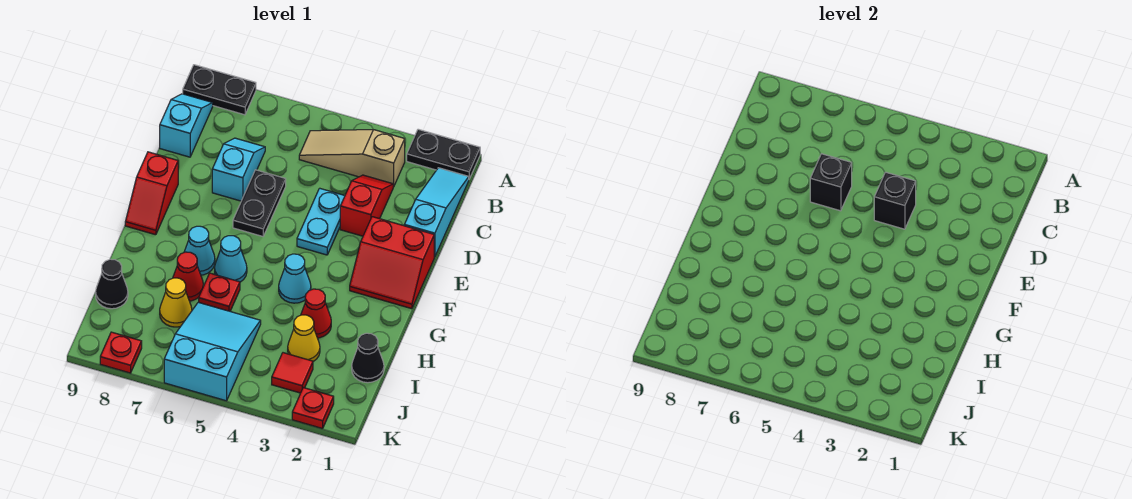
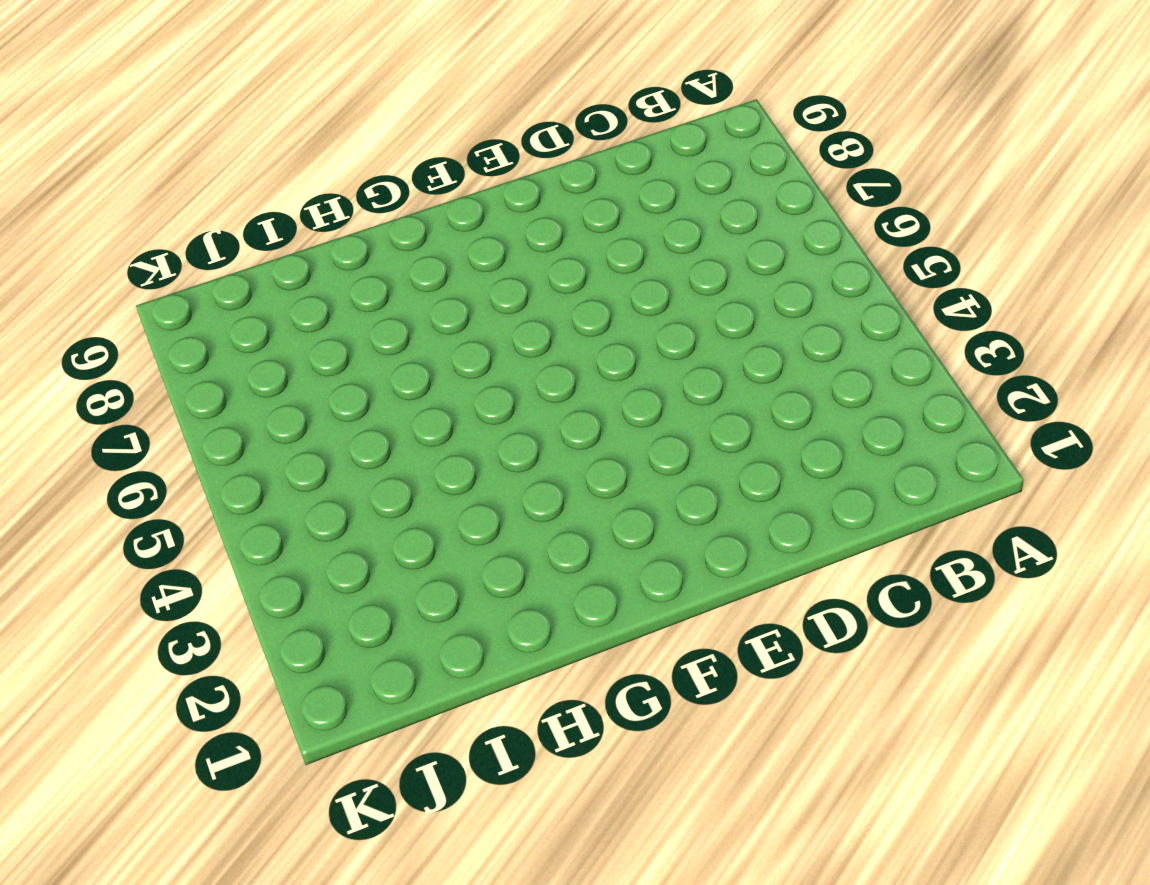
none -> black 1x2 plate [407,129,480,179]
none -> black 1x2 plate [183,65,256,115]
none -> cyan 1x3 slope [404,168,469,257]

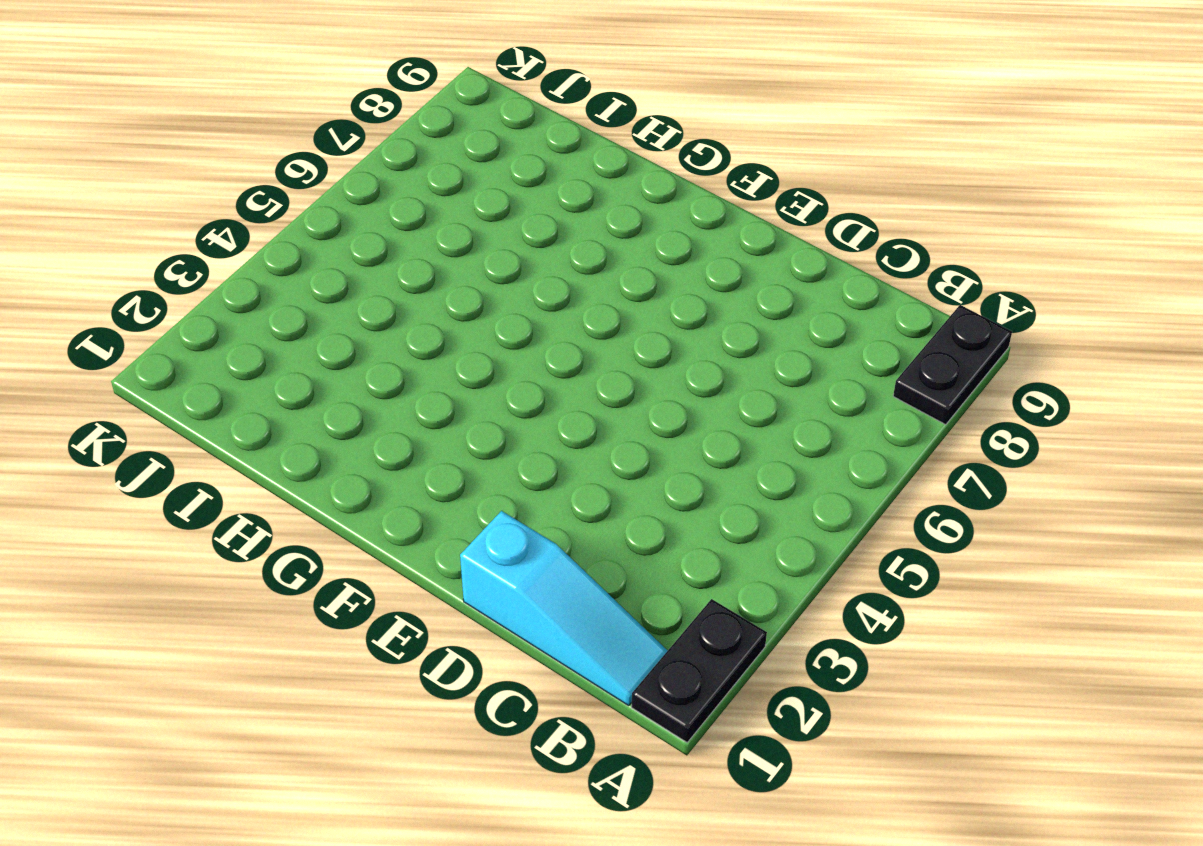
none -> tan 1x3 slope [299,130,405,187]
none -> cyan 1x2 slope [160,94,213,157]
none -> red 1x2 slope [340,175,393,236]

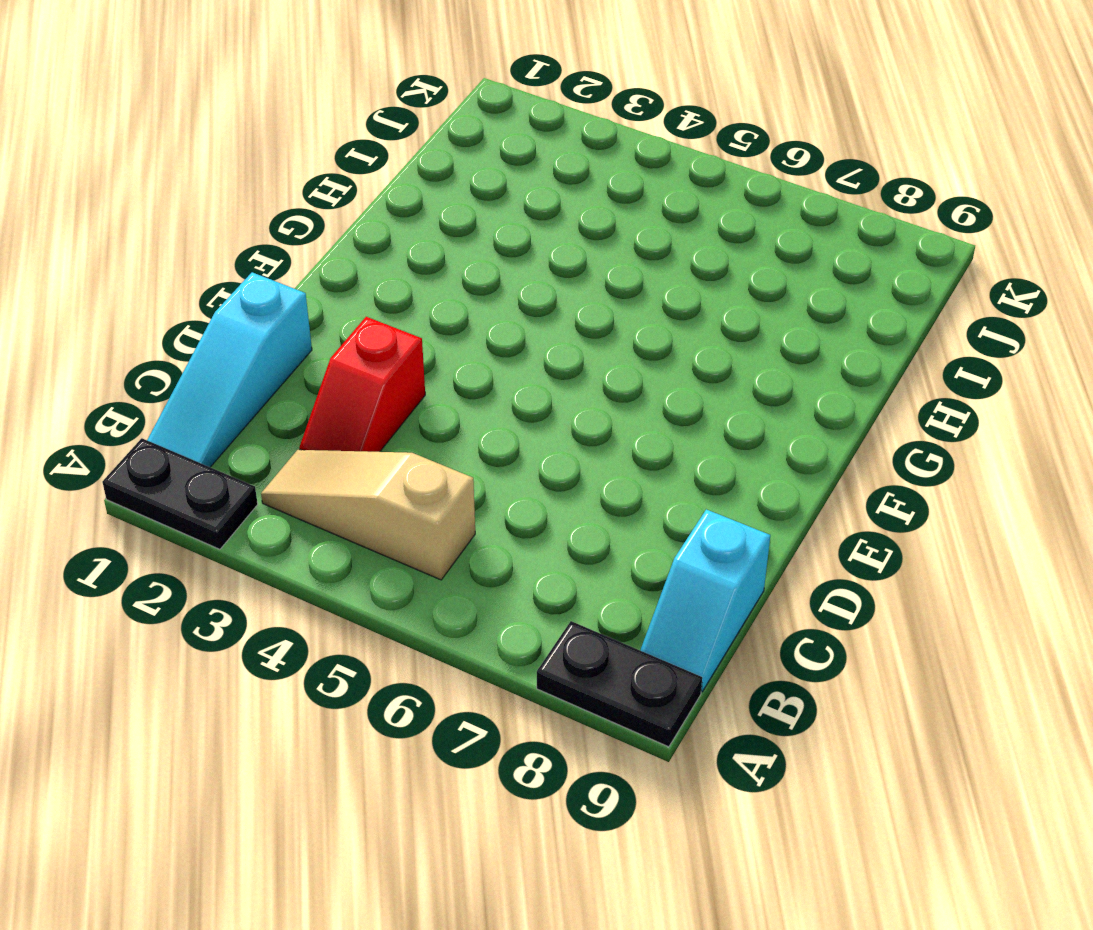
tan 1x3 slope [261,450,475,580] -> tan 1x3 slope turned to [299,130,405,187]
none -> cyan 1x2 slope [212,138,265,201]
none -> cyan 1x2 plate [297,188,345,255]
none -> black 1x2 plate [233,170,286,236]

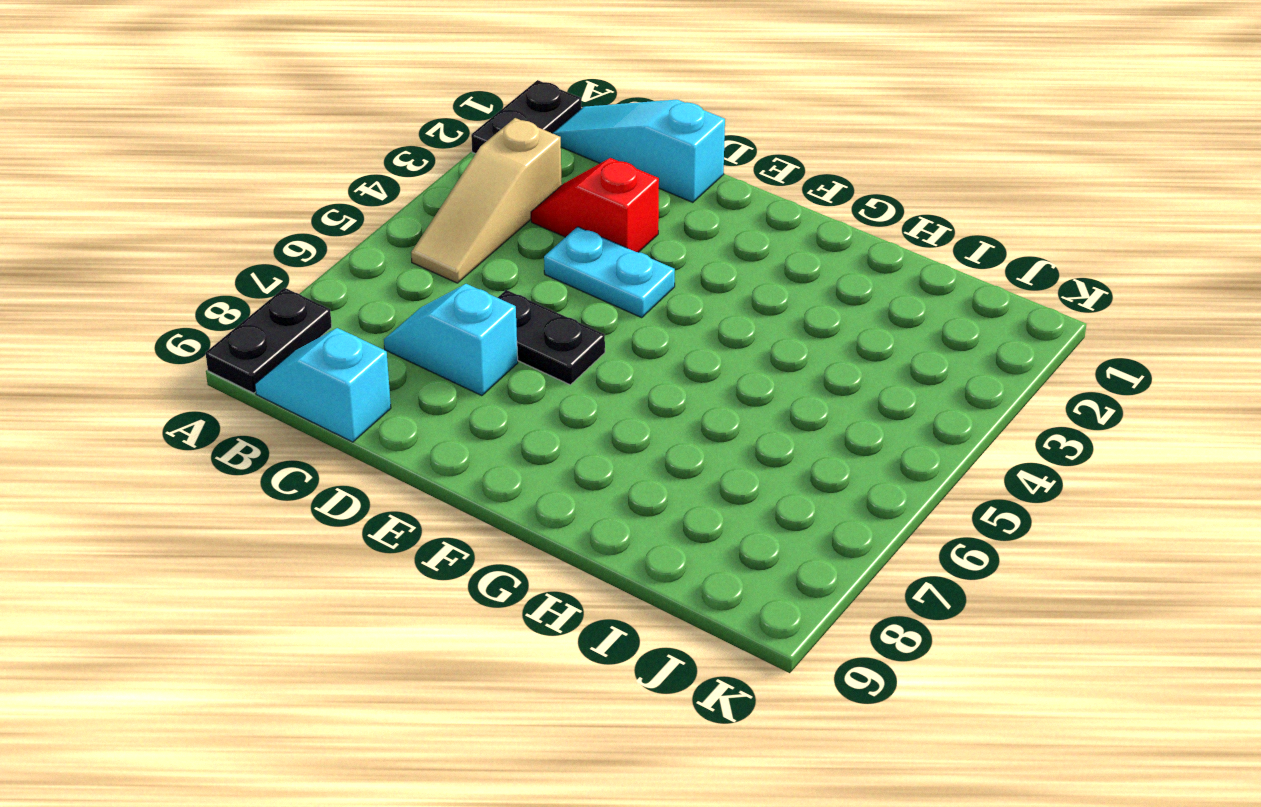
none -> red 2x2 slope [350,217,434,309]
none -> red 1x2 slope [125,152,178,235]
none -> cyan 1x1 cone [279,254,311,303]

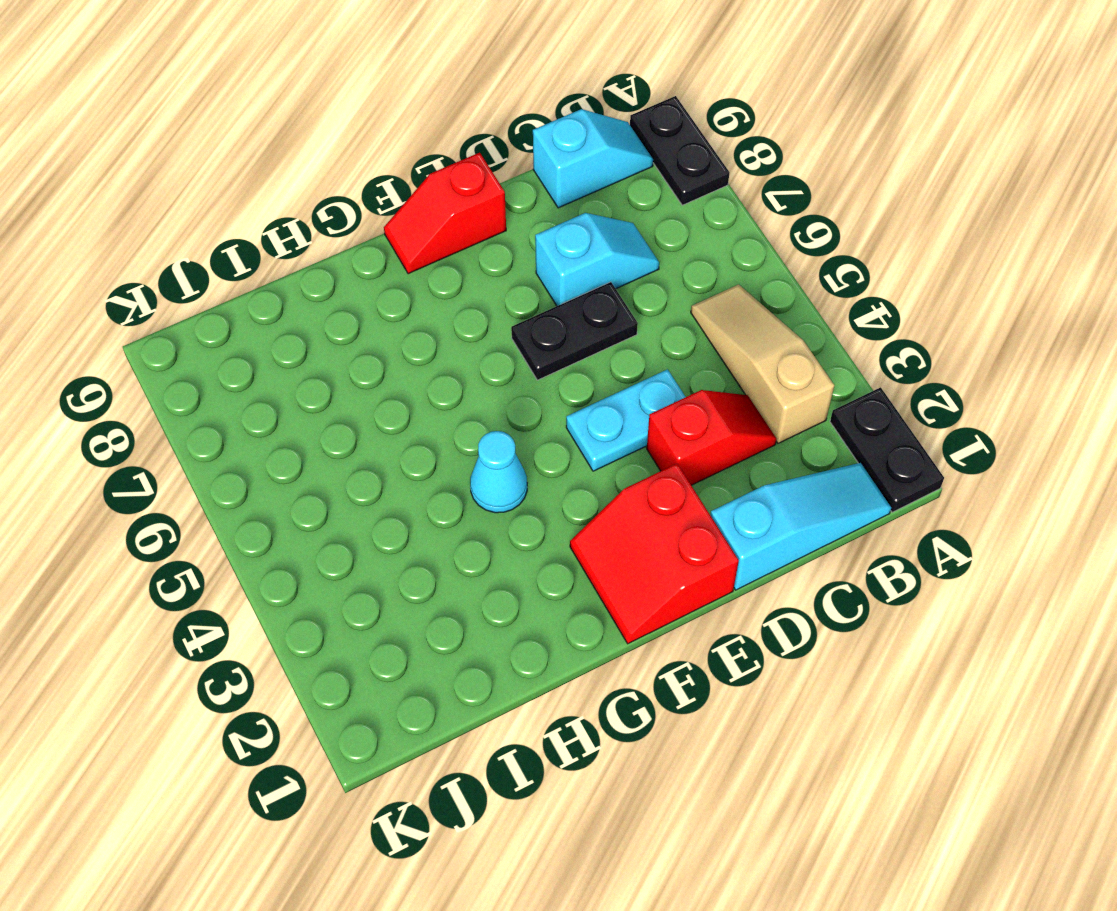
none -> cyan 1x1 cone [215,236,247,282]
none -> cyan 1x1 cone [184,226,215,275]
none -> red 1x1 cone [301,289,331,338]

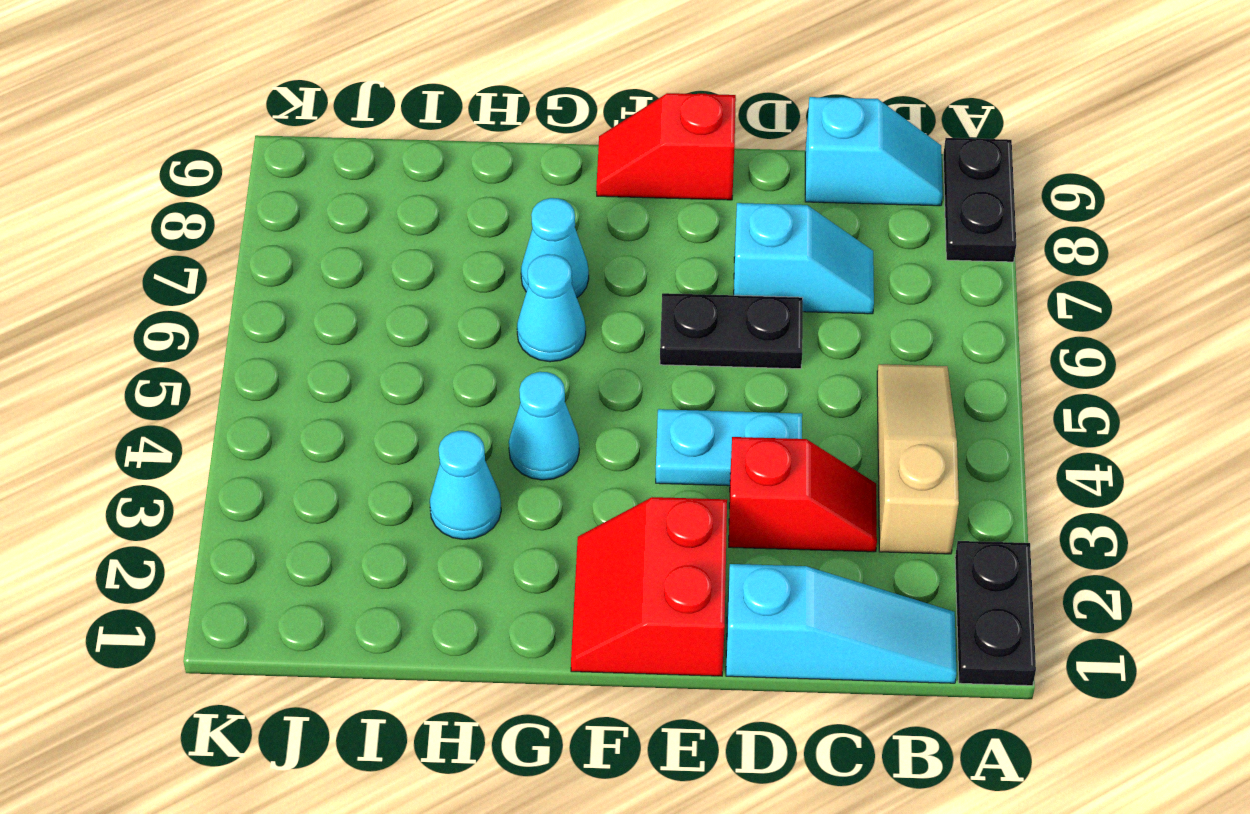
cyan 1x1 cone [430,431,501,539] -> red 1x1 cone [301,289,331,338]
none -> red 1x1 plate [199,273,240,311]
none -> red 1x1 cone [173,252,203,301]
none -> black 1x1 cone [352,333,384,383]

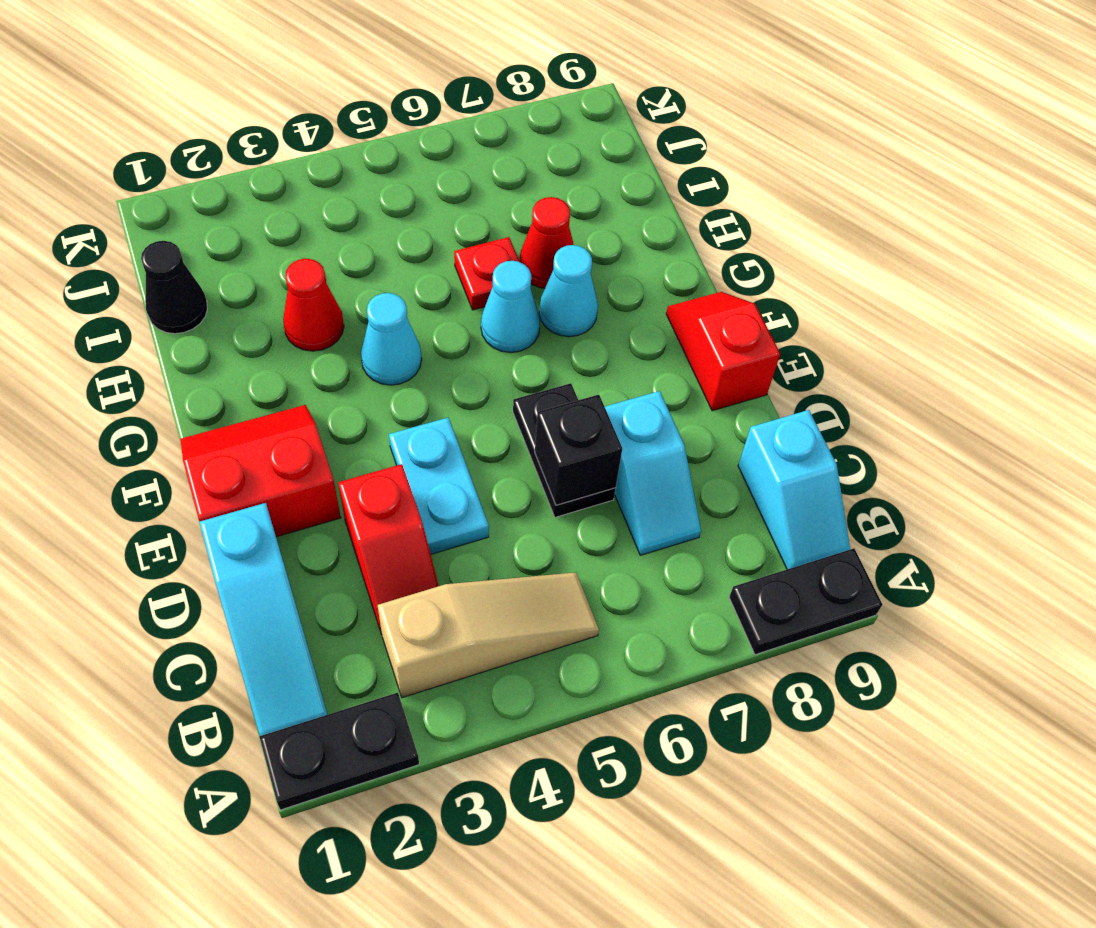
none -> yellow 1x1 cone [288,315,320,361]
none -> cyan 2x3 slope [164,302,261,401]
none -> yellow 1x1 cone [160,278,192,327]

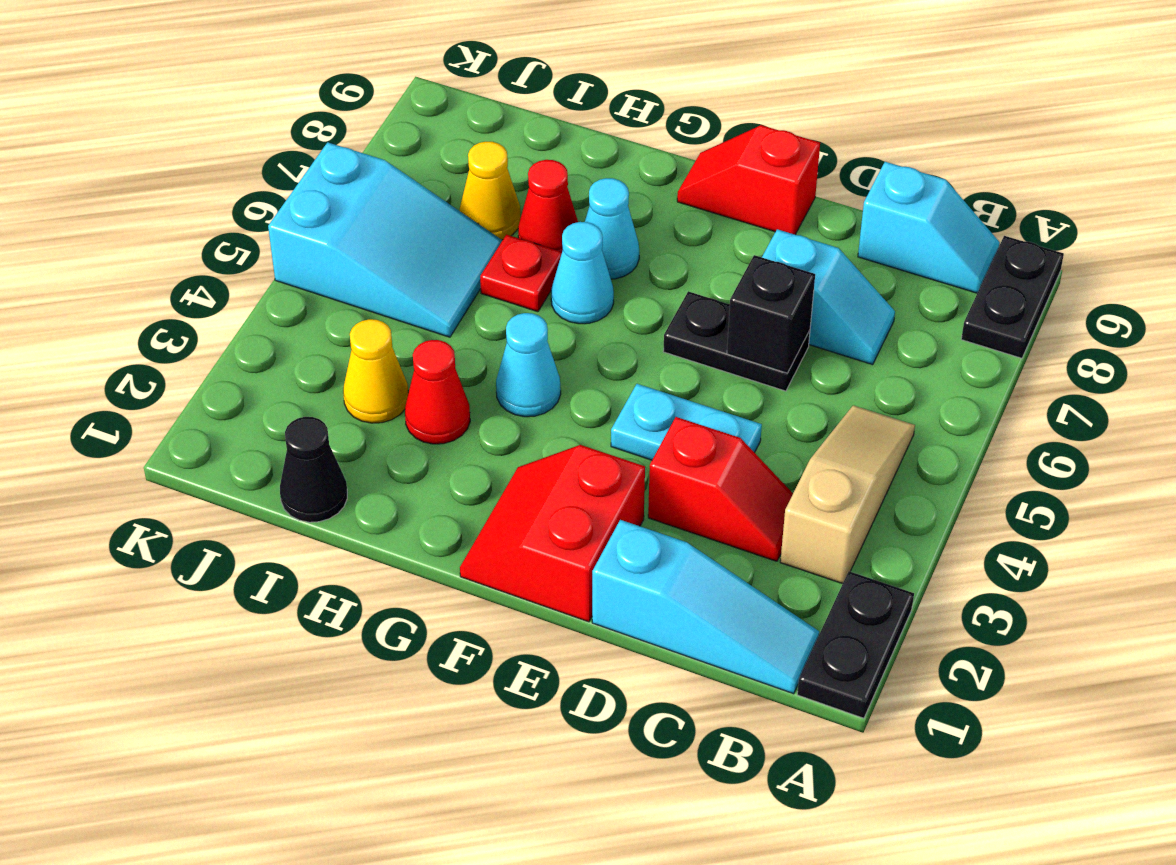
none -> black 1x1 cone [96,259,128,309]
none -> red 1x1 tile [272,353,313,393]
none -> red 1x1 plate [292,388,334,429]

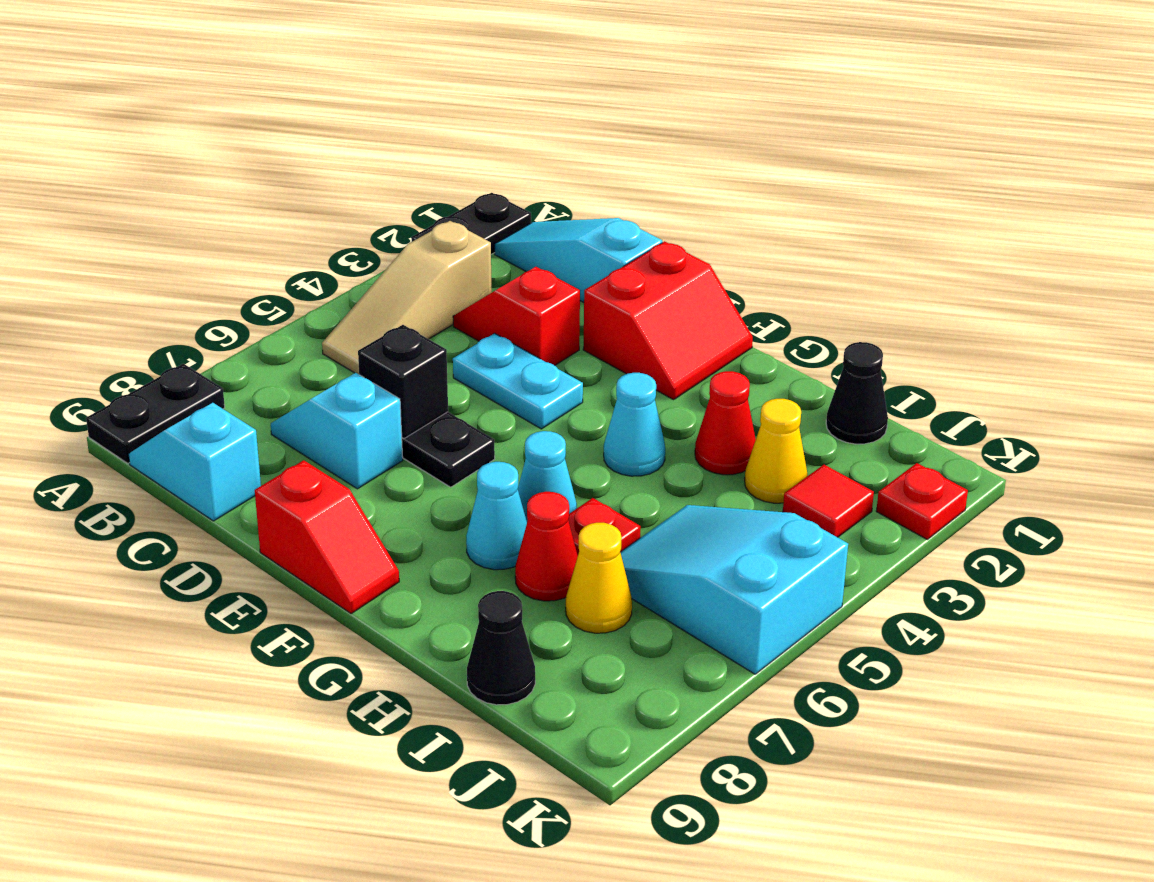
none -> red 1x1 plate [100,332,142,373]
none -> black 1x1 brick [874,172,916,229]

